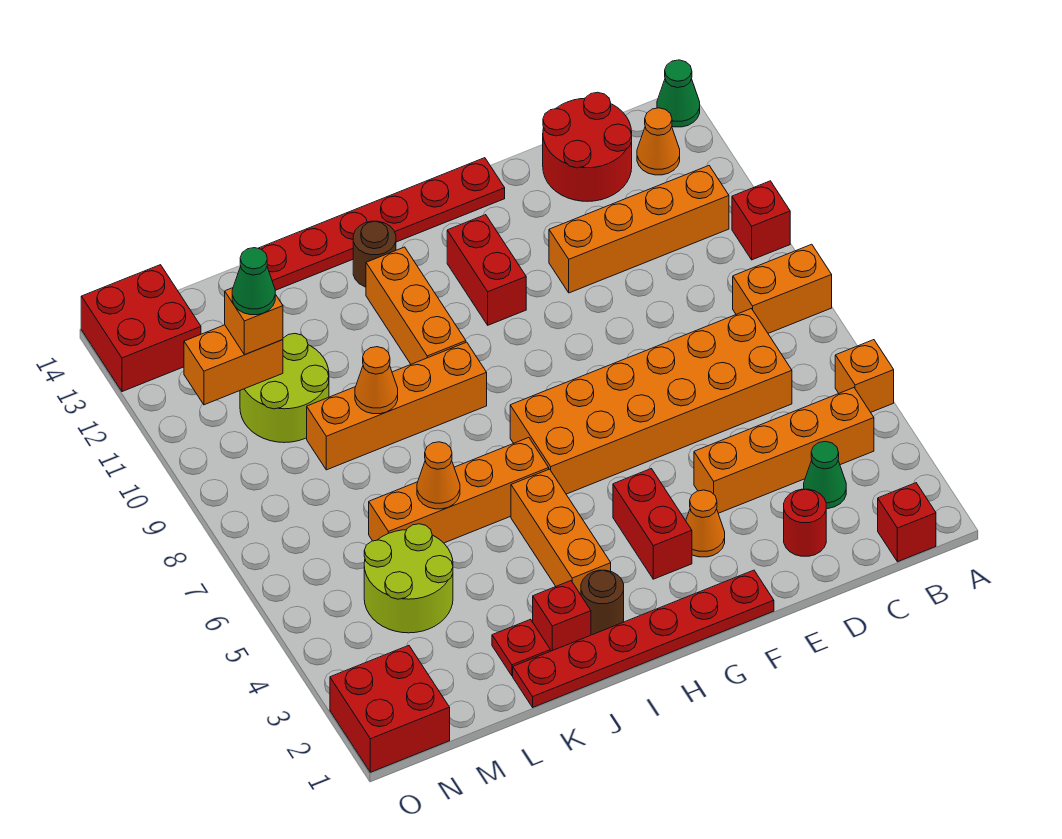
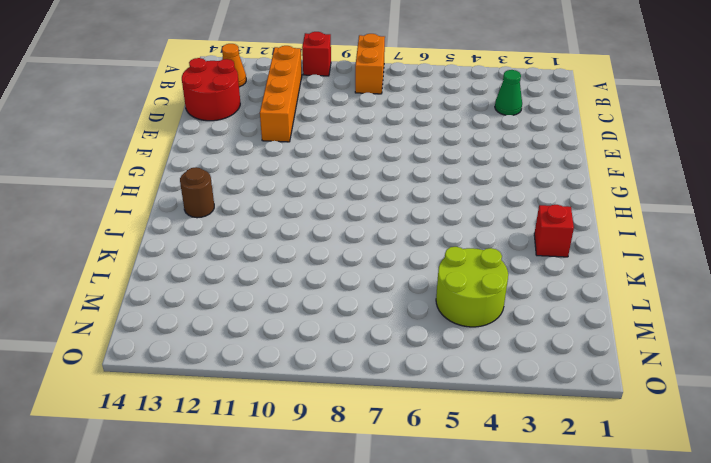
none -> orange 1x1 brick [835,340,894,412]
none -> green 1x1 cone [657,60,700,127]
none -> red 1x1 brick [878,483,936,562]
none -> orange 1x4 brick [694,388,874,513]

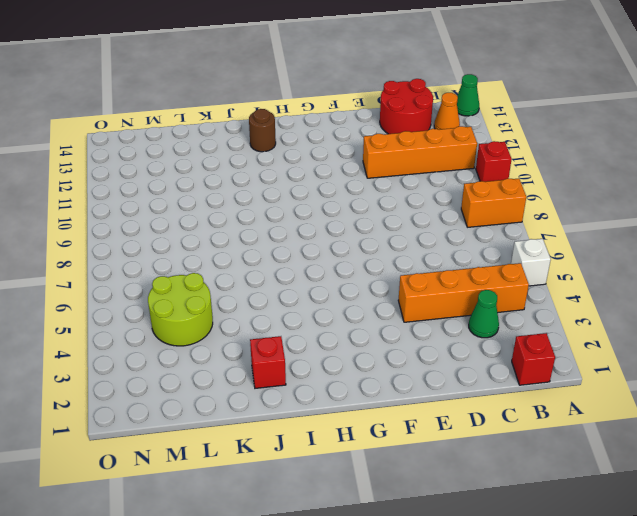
white 1x1 brick [511,239,551,286] -> orange 1x1 brick [835,340,894,412]
none -> orange 2x6 brick [510,309,792,494]
none -> red 1x1 round brick [784,489,826,556]
none -> red 1x6 plate [513,570,774,707]
none -> orange 1x1 cone [686,490,725,557]

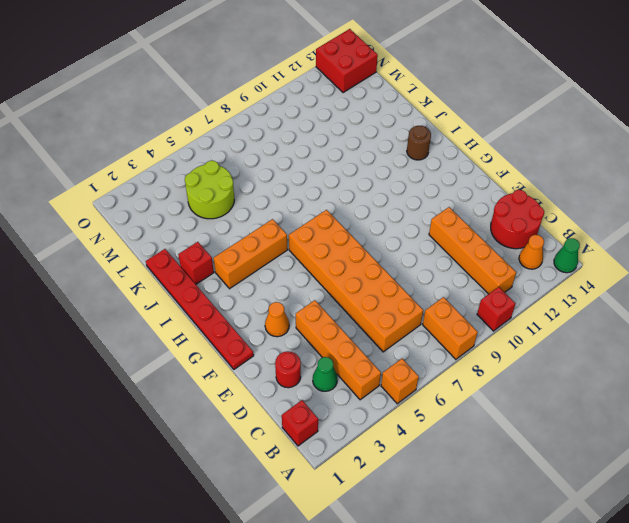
none -> red 1x6 plate [258,158,505,290]
none -> red 1x2 brick [613,469,692,579]
none -> red 1x2 brick [447,215,526,325]
none -> brown 1x1 round brick [581,570,624,635]

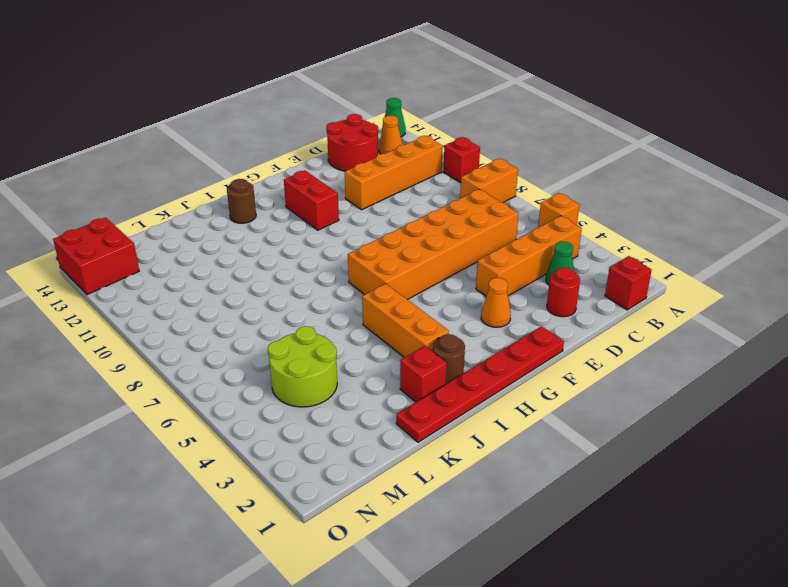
none -> red 1x6 plate [258,158,505,290]
none -> red 1x2 brick [613,469,692,579]
none -> orange 1x4 brick [369,438,549,543]
none -> orange 1x4 brick [307,342,487,470]

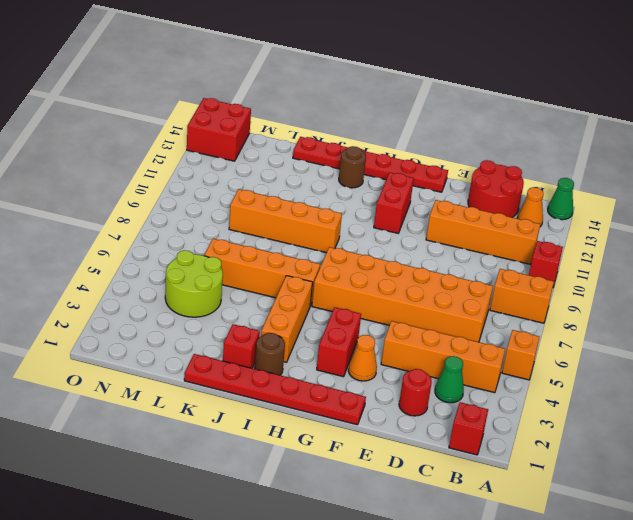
none -> orange 1x3 brick [366,247,466,364]
none -> red 1x1 plate [492,619,550,676]
none -> lime 2x2 round brick [240,334,329,443]
none -> red 2x2 brick [330,646,450,772]

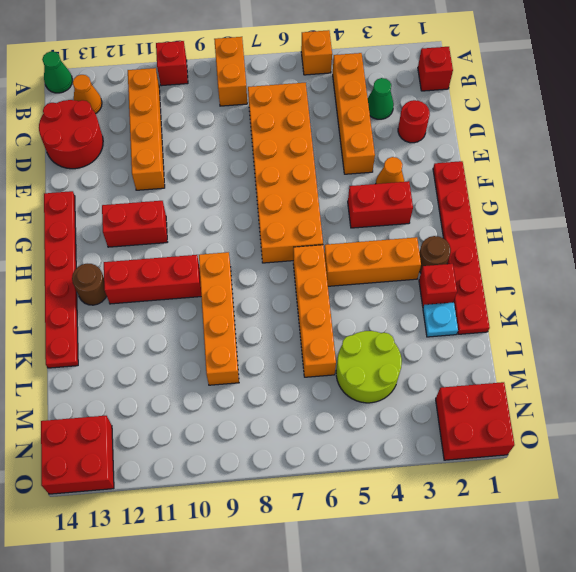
red 1x3 brick [104,255,201,304] -> orange 1x3 brick [366,247,466,364]
cyan 1x1 plate [423,302,458,337] -> red 1x1 plate [492,619,550,676]
none -> lime 2x2 round brick [240,334,329,443]
none -> orange 1x1 cone [417,442,460,509]
none -> orange 1x1 cone [355,347,398,414]
none -> orange 1x2 brick [184,325,283,405]

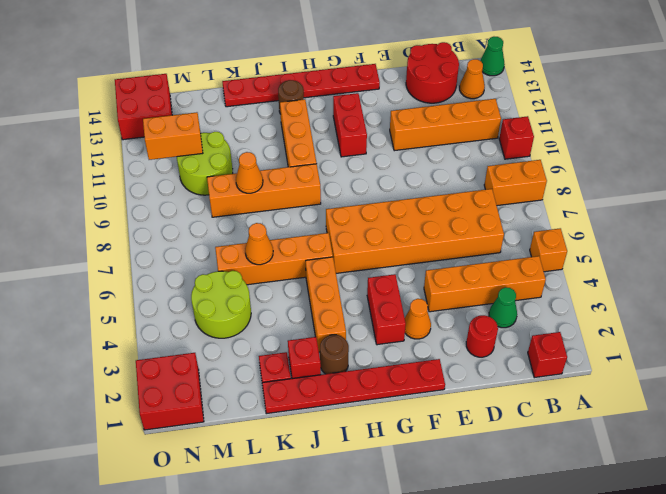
none -> orange 1x1 brick [225,288,283,355]
none -> green 1x1 cone [232,248,275,315]

